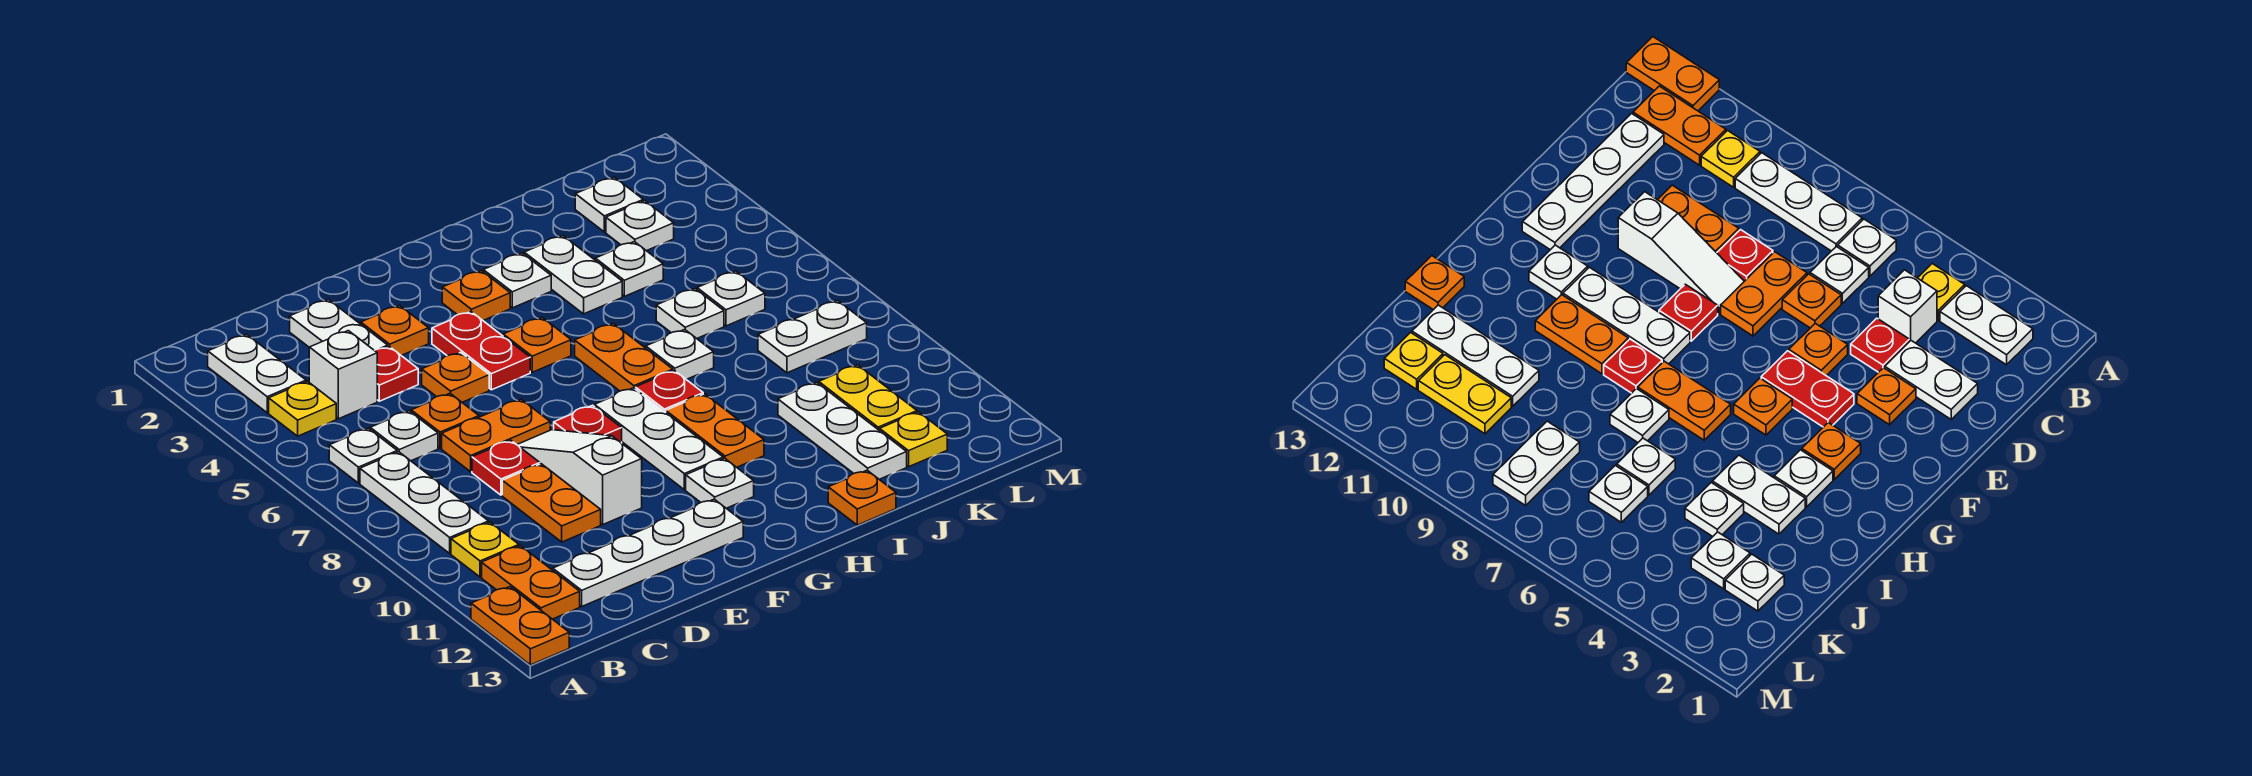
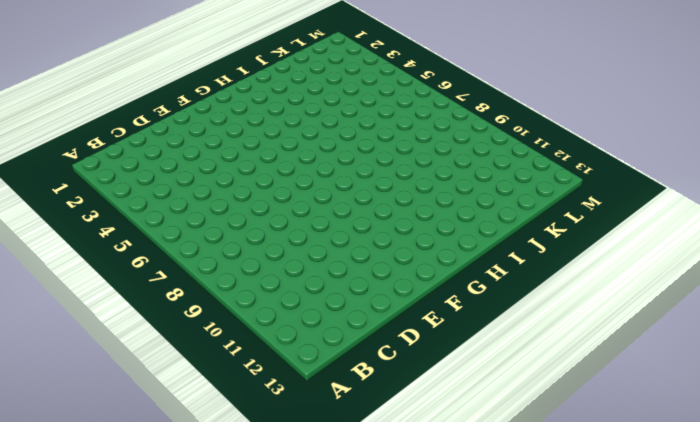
none -> orange 1x2 plate [471,587,569,665]
none -> white 1x2 plate [208,334,306,413]
none -> yellow 1x1 plate [269,381,336,436]
none -> white 1x1 plate [329,428,397,483]

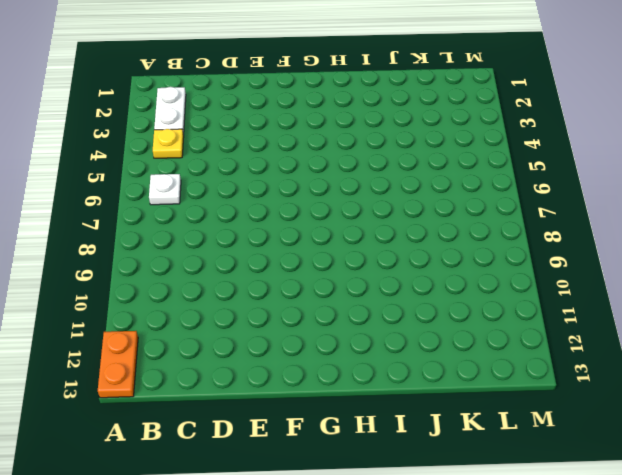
none -> white 1x3 plate [360,452,489,553]
none -> yellow 1x1 plate [451,522,519,577]
none -> orange 1x2 plate [482,546,580,619]
none -> white 1x1 brick [309,331,377,419]

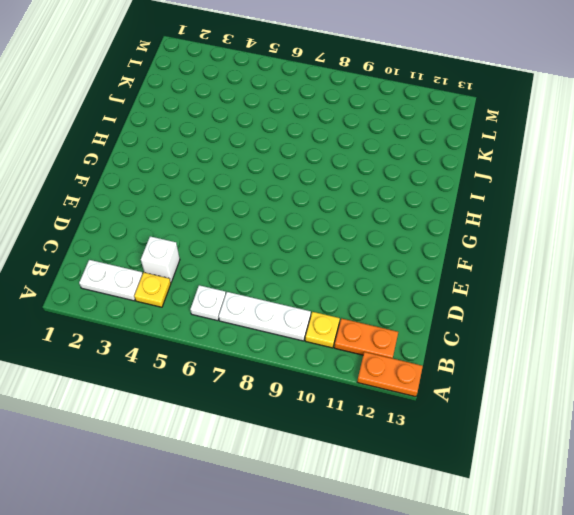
none -> white 1x1 plate [370,411,438,461]
none -> white 1x4 plate [553,499,743,606]
none -> white 1x2 plate [290,299,388,350]
none -> red 1x1 plate [374,346,418,401]

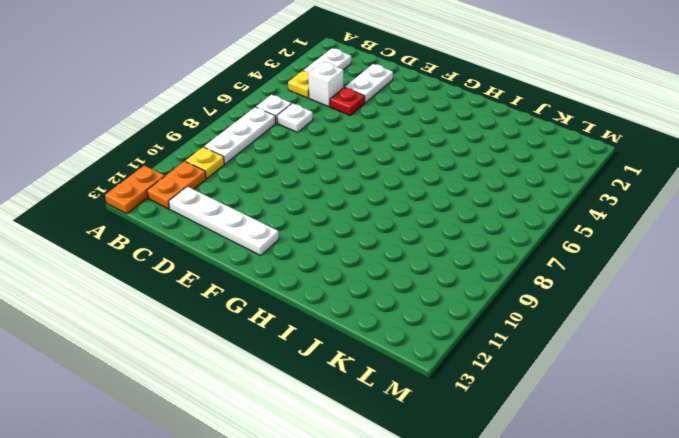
none -> orange 1x1 plate [411,393,479,448]
none -> orange 1x2 plate [442,399,550,472]
none -> red 1x1 plate [472,440,540,495]
none -> orange 1x2 plate [502,464,601,542]

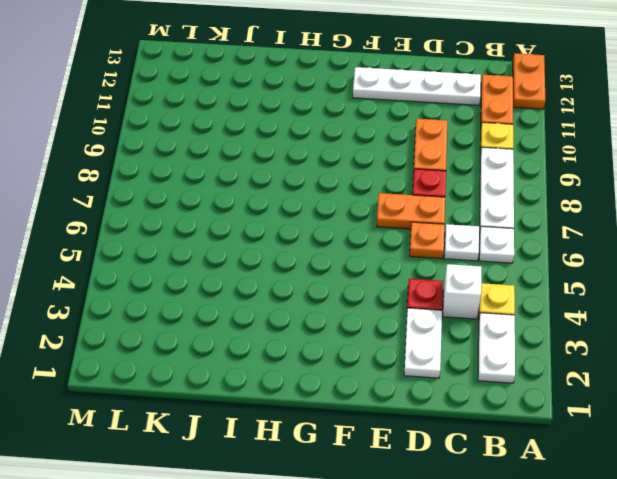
none -> orange 1x1 plate [361,305,429,356]
none -> orange 1x1 plate [422,352,489,402]
none -> white 1x3 slope [517,430,642,524]
none -> red 1x2 plate [432,312,530,390]

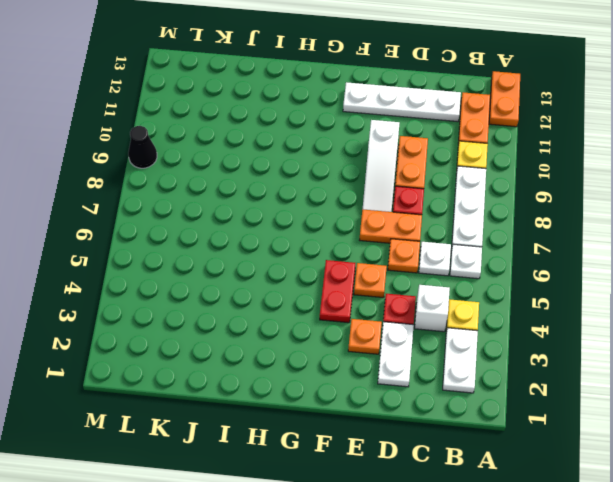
black 1x1 cone [128,126,157,168] -> none
none -> red 1x1 plate [554,405,622,443]
none -> orange 1x1 plate [442,271,510,320]
none -> orange 1x1 plate [503,318,571,372]
none -> white 1x3 plate [595,388,723,490]

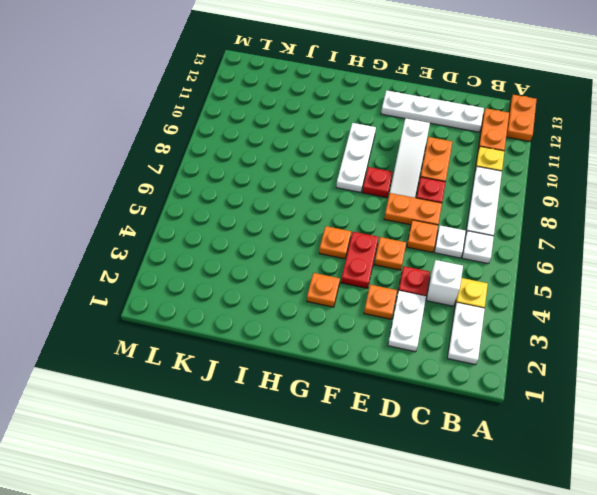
none -> white 1x1 plate [686,458,754,508]
none -> white 1x1 plate [483,253,551,308]
none -> orange 1x2 plate [575,323,673,391]
none -> red 1x1 plate [635,370,703,412]

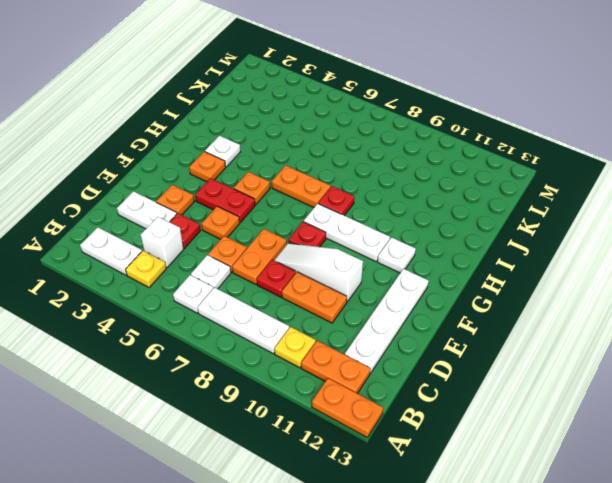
none -> orange 1x2 plate [666,394,764,467]
none -> white 1x2 plate [524,236,622,314]
none -> white 1x1 plate [646,329,714,379]
none -> orange 1x1 plate [828,470,896,525]

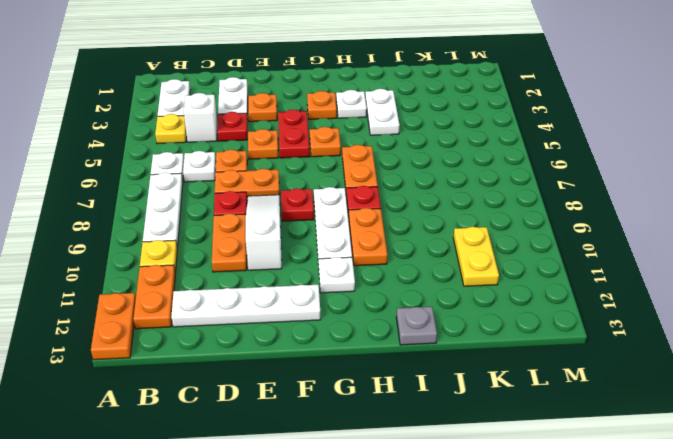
grey 1x1 plate [396,307,437,345] -> orange 1x1 plate [828,470,896,525]
none -> white 1x1 plate [646,329,714,379]
none -> white 1x1 plate [595,242,663,296]
none -> white 1x1 plate [656,289,724,338]
none -> white 1x3 plate [778,382,907,479]

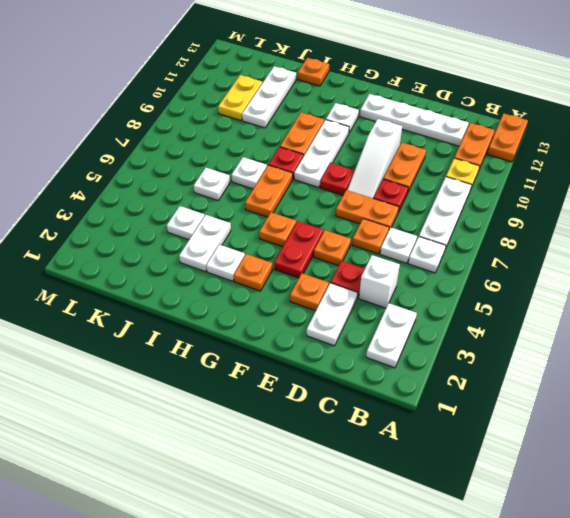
none -> yellow 1x1 plate [269,381,336,436]
none -> white 1x1 plate [575,177,643,232]
none -> white 1x1 plate [606,201,674,251]
none -> white 1x1 plate [697,271,765,326]

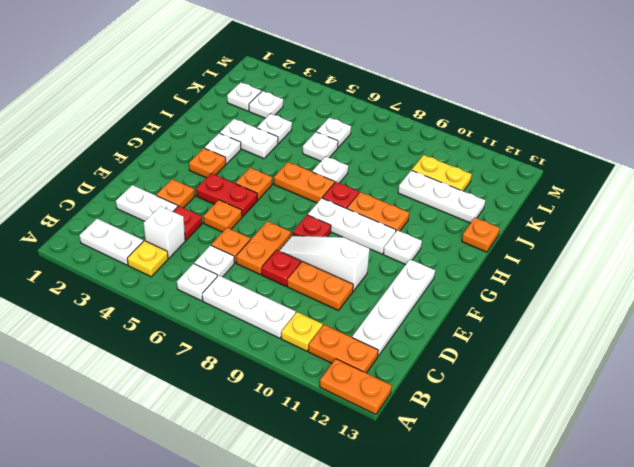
none -> white 1x2 plate [758,301,867,373]
none -> yellow 1x1 plate [880,412,947,467]

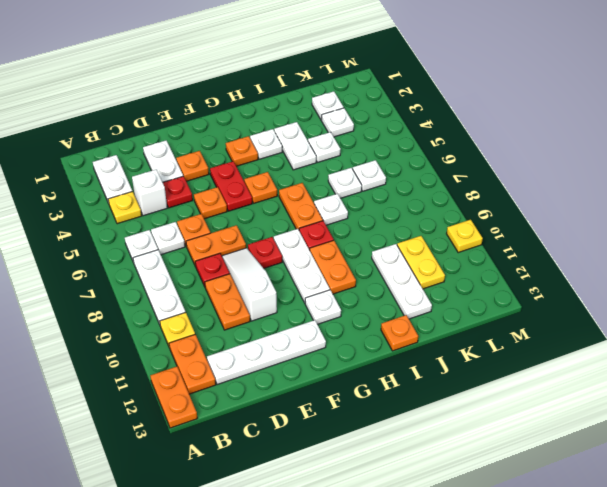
yellow 1x1 plate [447,220,483,252] -> yellow 1x1 plate moved to [880,412,947,467]
none -> white 1x2 plate [758,301,867,373]

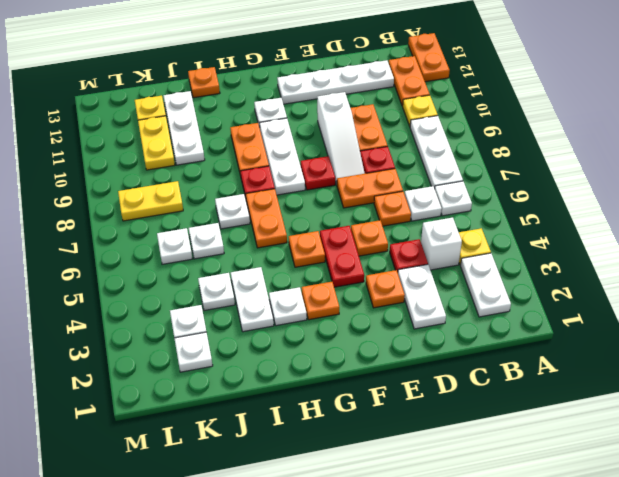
yellow 1x2 plate [118,181,183,221] -> white 1x2 plate [758,301,867,373]

